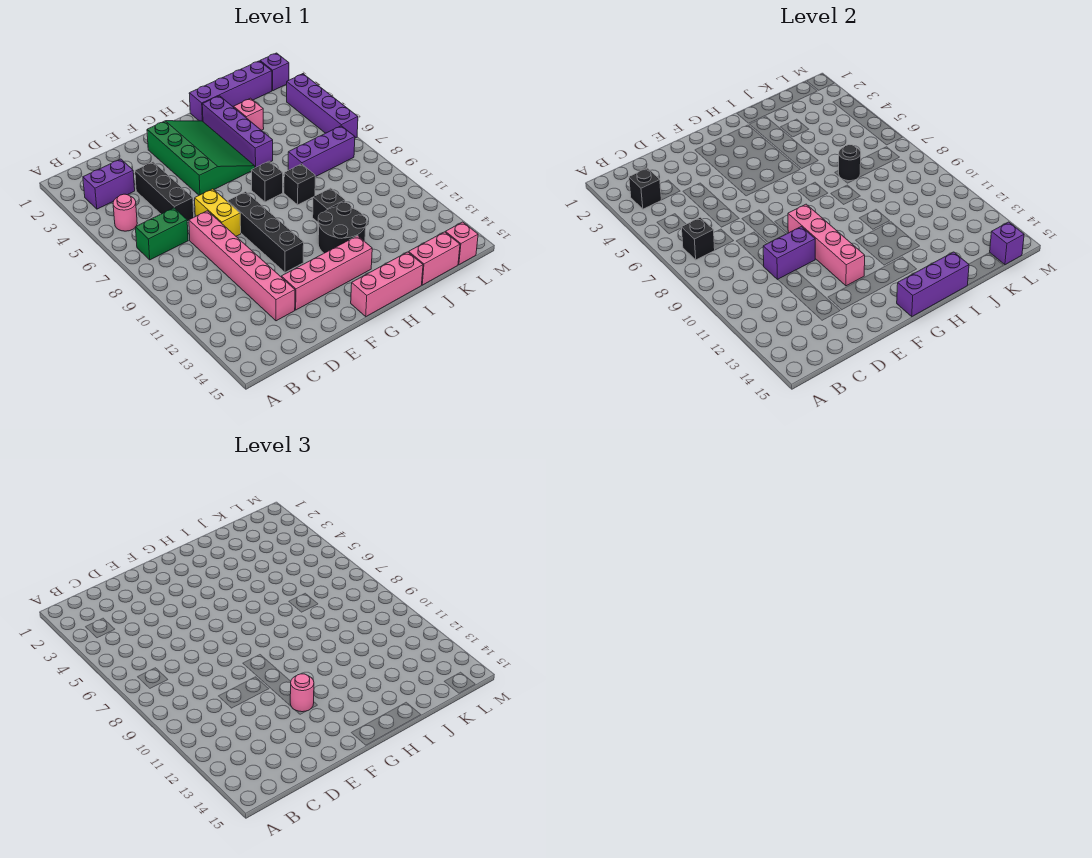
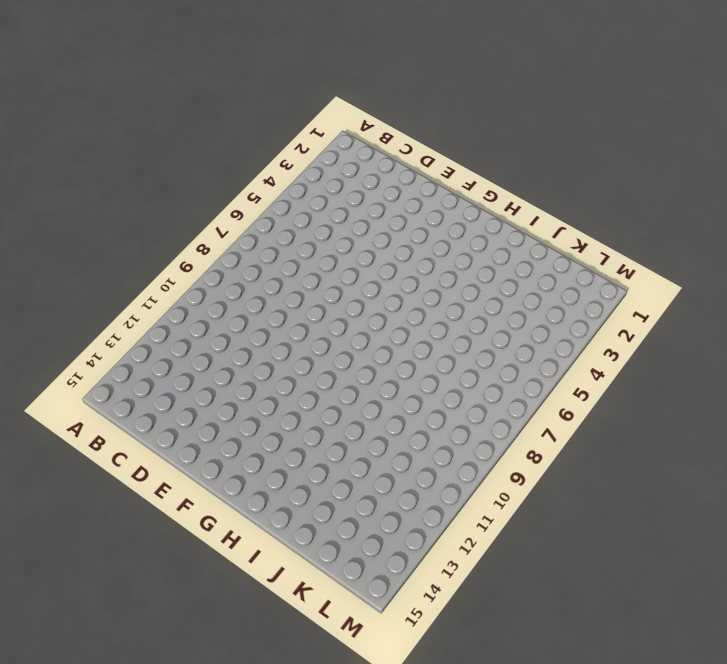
none -> purple 1x2 brick [83,159,135,209]
none -> pink 1x1 round brick [113,194,137,231]
none -> green 1x2 brick [135,208,188,260]
none -> black 1x3 brick [135,162,194,222]

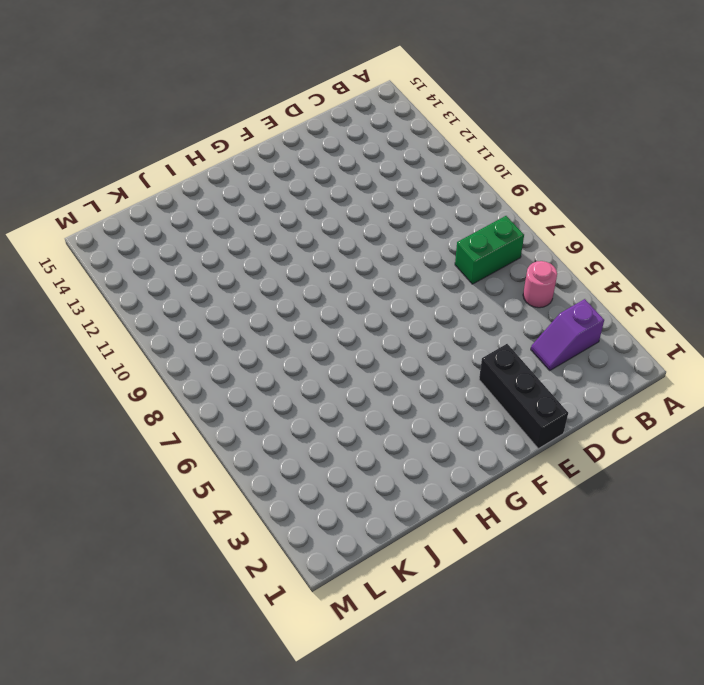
purple 1x2 slope [531,299,604,370] -> purple 1x2 brick [83,159,135,209]
black 1x3 brick [479,344,568,449] -> black 1x3 brick moved to [135,162,194,222]
none -> pink 1x6 brick [189,211,295,321]
none -> yellow 1x2 brick [195,189,241,236]
none -> pink 1x4 brick [281,236,372,310]
none -> green 3x4 slope [147,121,255,195]

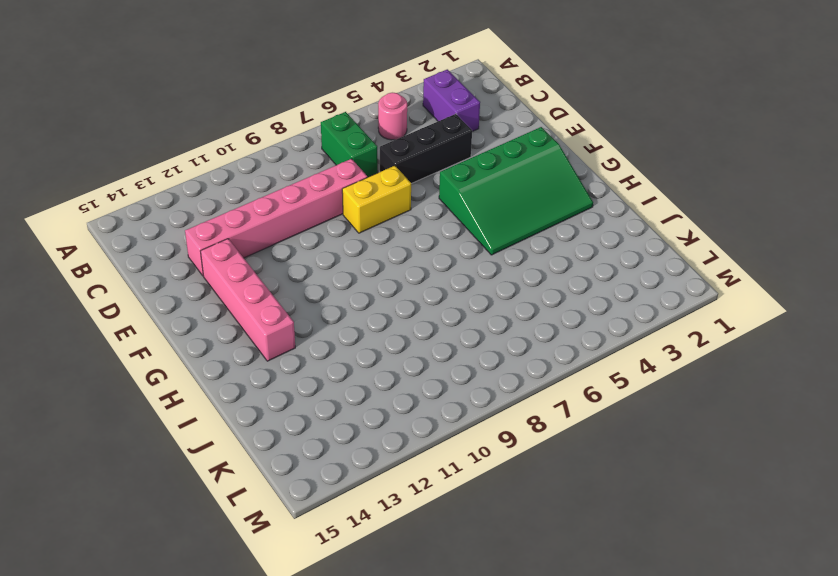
none -> black 1x4 brick [228,192,304,272]
none -> pink 1x3 brick [351,252,423,316]
none -> black 1x1 brick [251,161,283,202]
none -> black 2x2 round brick [318,202,367,253]

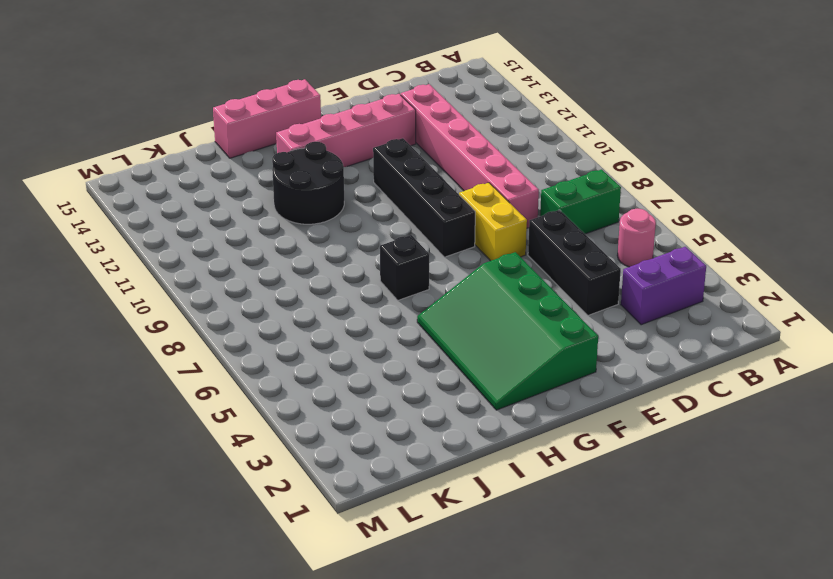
none -> purple 1x4 brick [189,61,272,121]
none -> purple 1x4 brick [202,96,273,168]
none -> black 1x1 brick [284,164,315,205]
none -> black 1x1 brick [313,188,345,223]

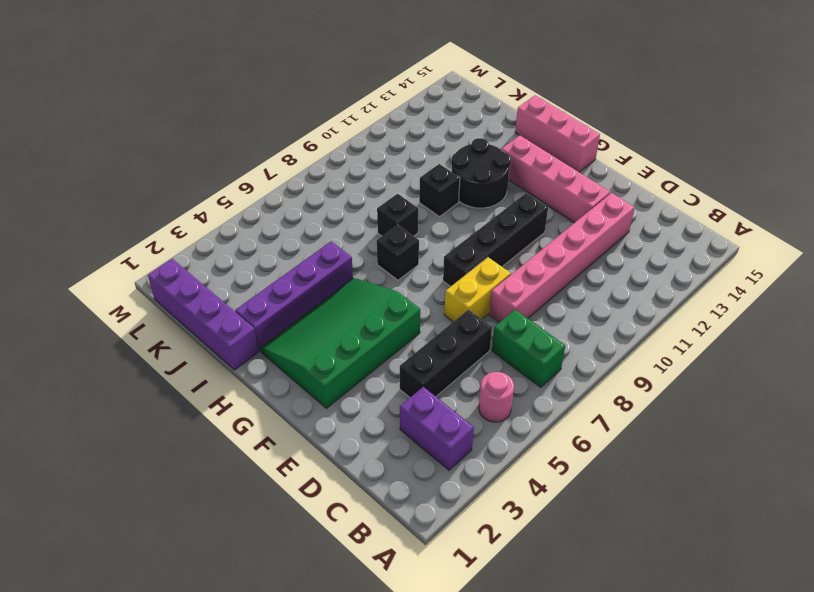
none -> pink 1x1 brick [234,98,264,130]
none -> purple 1x3 brick [288,126,355,177]
none -> pink 1x2 brick [409,232,460,285]
none -> pink 1x1 brick [446,222,478,265]

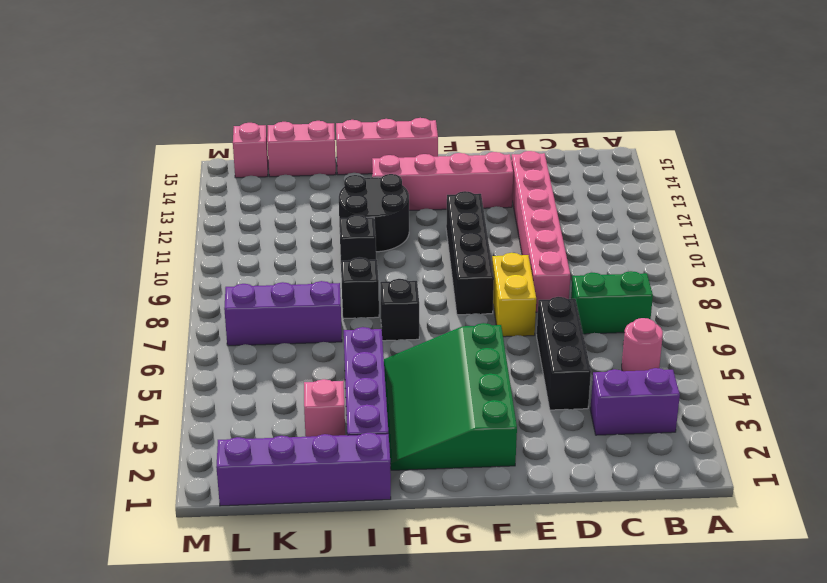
none -> purple 1x1 brick [260,53,289,91]
none -> purple 1x4 brick [287,74,358,138]
none -> black 1x1 brick [629,168,661,209]
none -> black 1x1 brick [681,217,715,260]

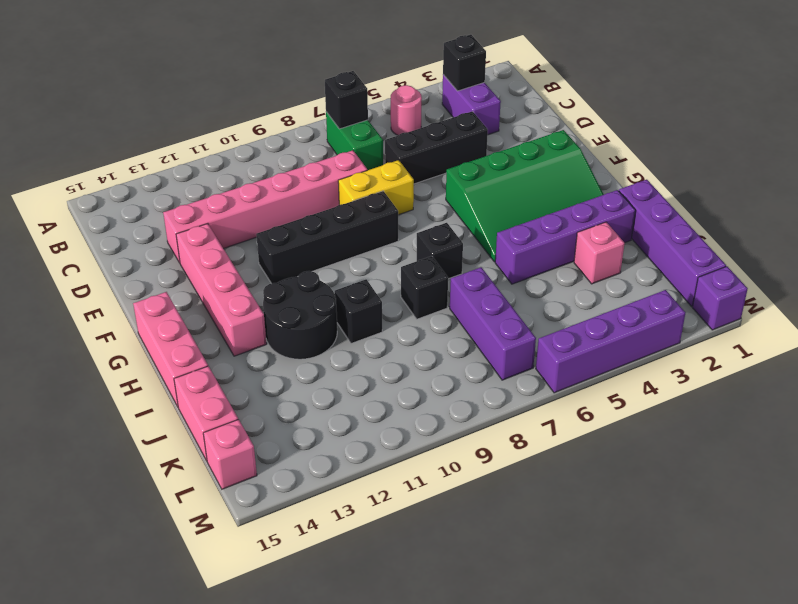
none -> purple 1x2 brick [763,227,815,279]
none -> pink 1x4 brick [788,204,865,286]
none -> purple 1x3 brick [897,252,969,316]
none -> black 1x1 round brick [839,145,861,181]

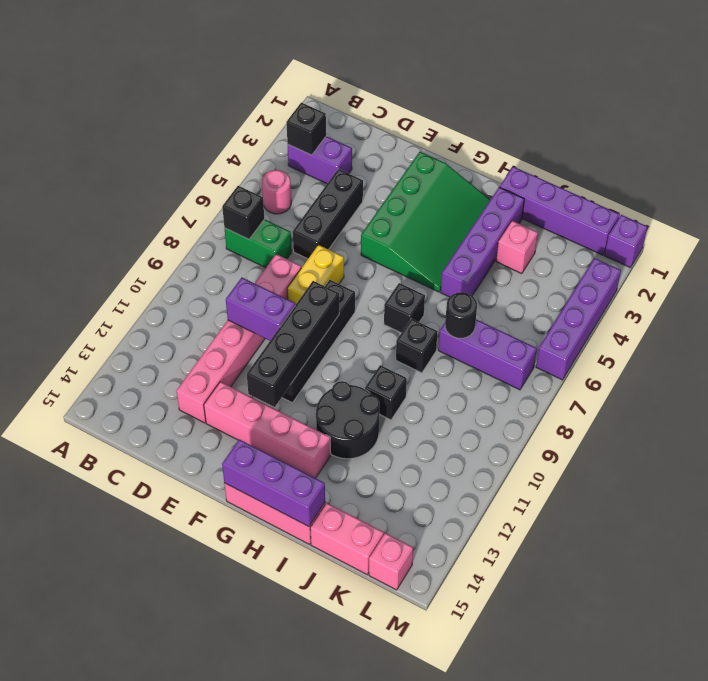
black 1x4 brick [247,281,339,407] -> pink 1x4 brick [788,204,865,286]
none -> purple 1x1 brick [990,222,1024,265]
none -> pink 1x1 round brick [290,674,314,712]

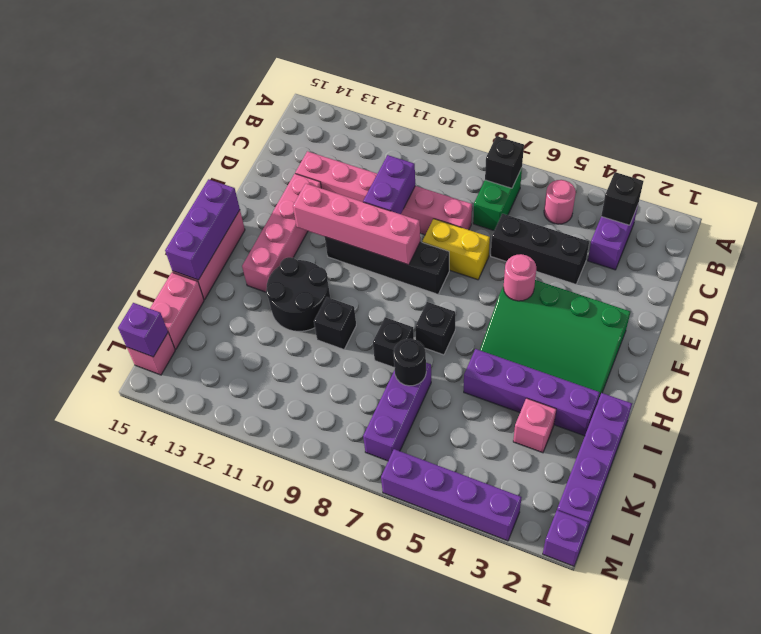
pink 1x1 round brick [504,254,536,301] -> pink 1x1 round brick moved to [290,674,314,712]

